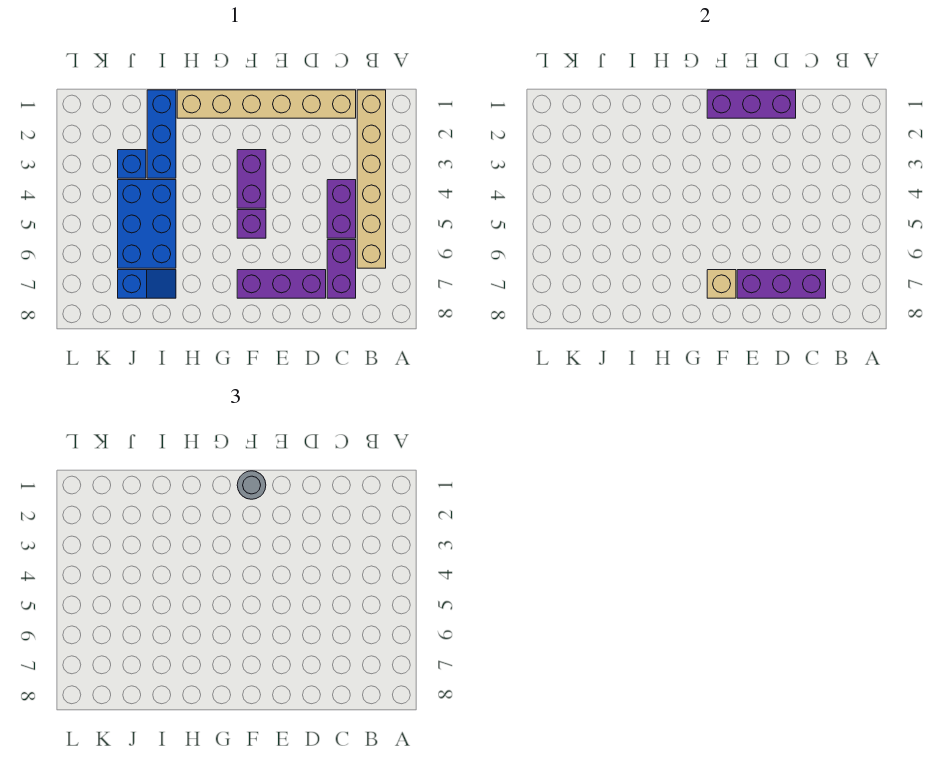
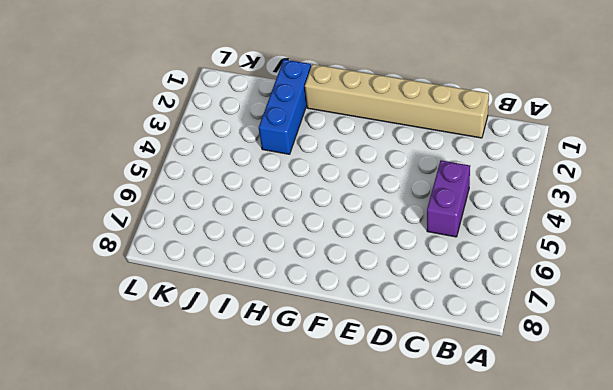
none -> tan 1x6 brick [357,90,386,268]
none -> purple 1x2 brick [327,240,356,298]
none -> purple 1x3 brick [237,270,326,298]

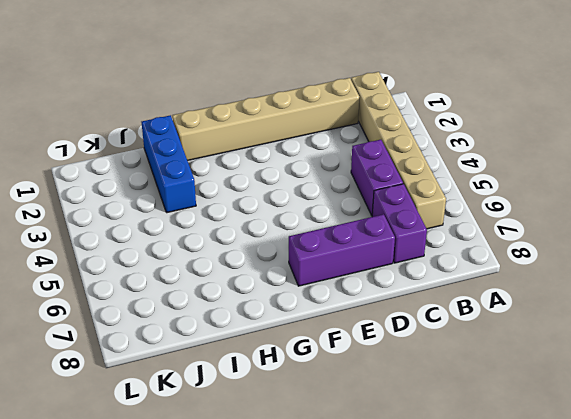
none -> purple 1x2 brick [237,150,266,208]
none -> purple 1x1 brick [237,210,266,238]
none -> blue 2x3 brick [118,180,176,268]

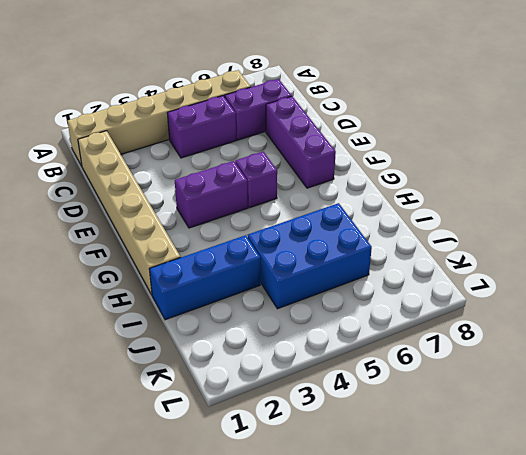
none -> blue 1x2 slope [118,270,176,298]
none -> blue 1x1 brick [118,150,146,178]
none -> purple 1x3 brick [737,270,826,298]

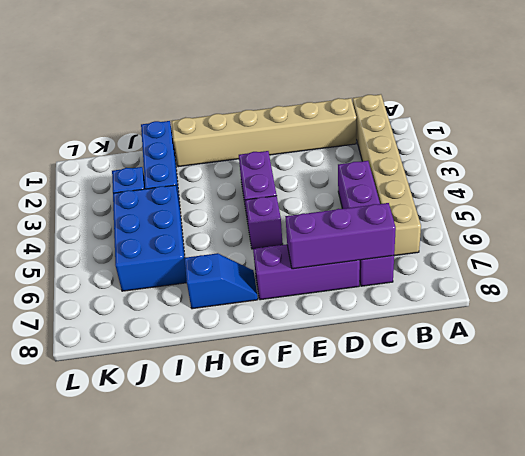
blue 1x2 slope [185,253,258,309] -> blue 1x2 slope moved to [118,270,176,298]
none -> purple 1x3 brick [707,90,796,118]
none -> tan 1x1 brick [707,270,736,298]
none -> grey 1x1 round brick [237,471,266,499]

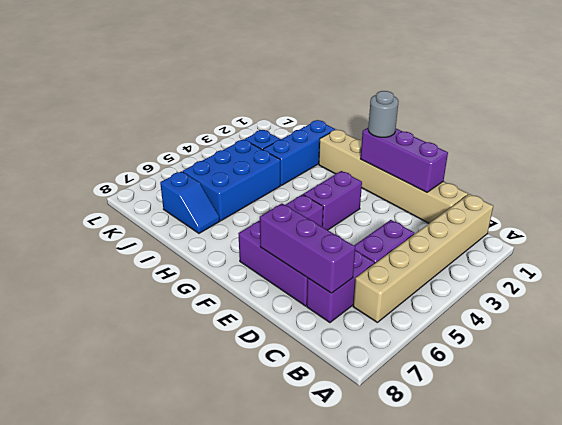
none -> tan 1x1 brick [707,270,736,298]

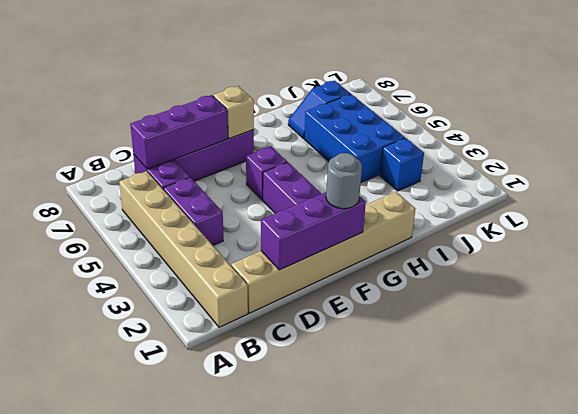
none -> blue 1x3 brick [147,90,176,178]

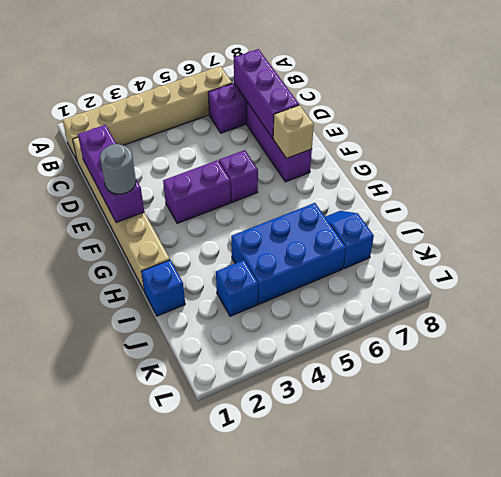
blue 1x1 brick [141,260,185,316] -> blue 1x3 brick [147,90,176,178]
none -> purple 1x2 brick [327,180,356,238]

